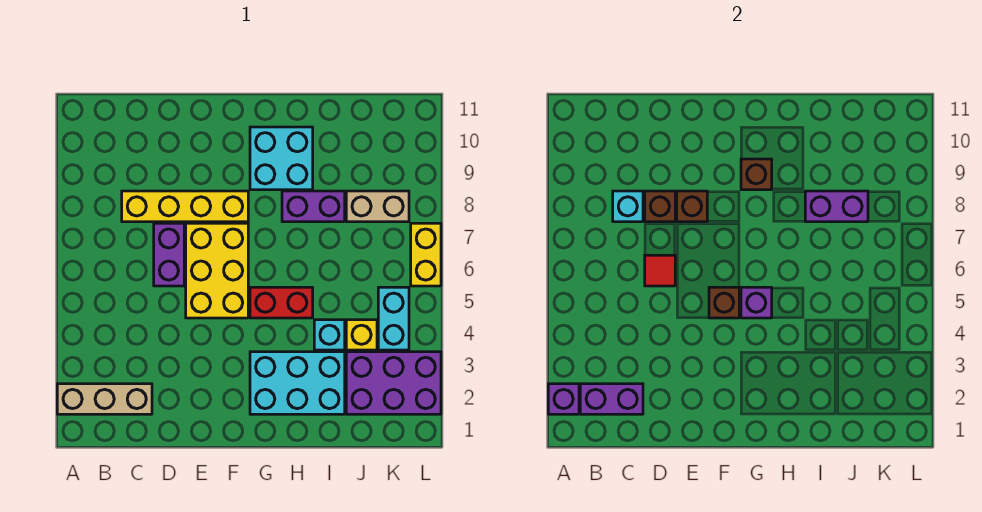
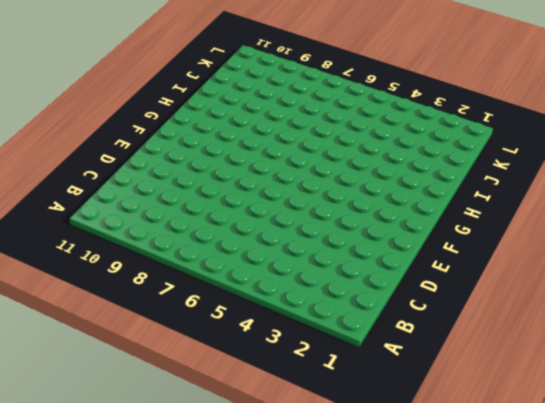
none -> tan 1x3 brick [57,384,152,414]
none -> yellow 1x4 brick [122,191,248,222]
none -> purple 1x2 brick [154,223,184,286]

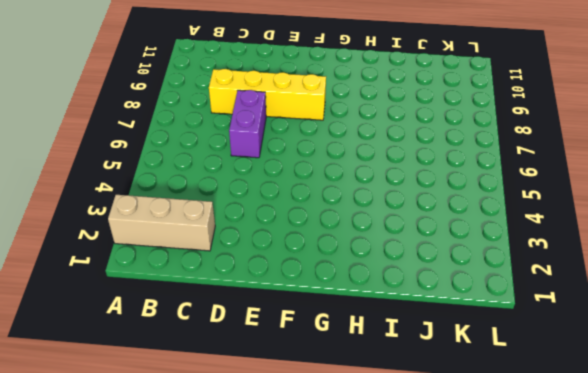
none -> yellow 2x3 brick [186,223,248,318]
none -> cyan 2x3 brick [250,352,345,414]
none -> red 1x2 brick [250,287,313,318]

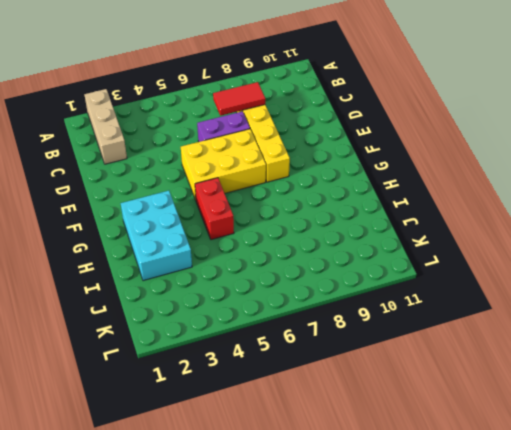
red 1x2 tile [213,82,265,116] -> cyan 1x1 brick [613,191,643,222]
none -> cyan 2x2 brick [250,127,313,190]
none -> purple 1x2 brick [282,191,345,222]
none -> cyan 1x1 brick [314,320,345,350]

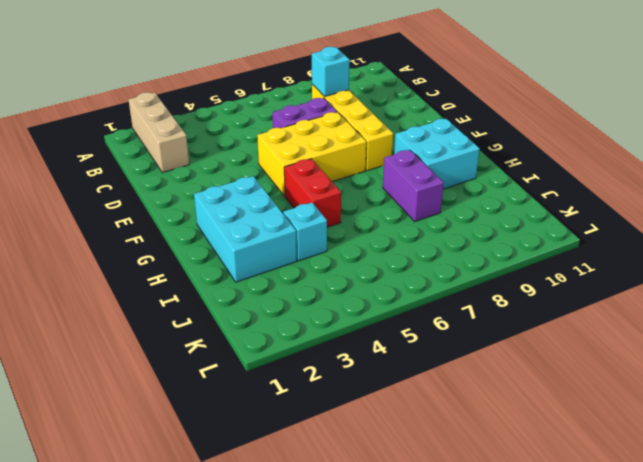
none -> purple 2x3 brick [346,352,441,414]
none -> yellow 1x1 brick [346,320,377,350]
none -> tan 1x2 brick [346,191,409,222]

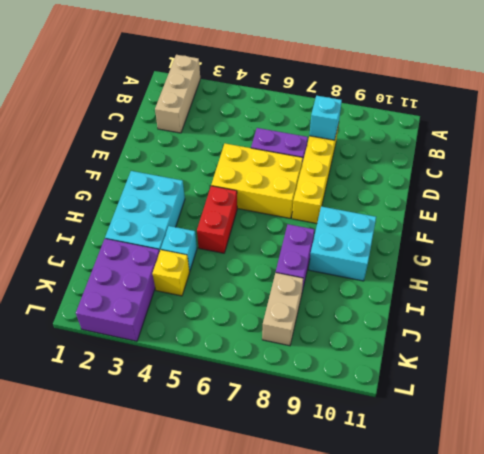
none -> cyan 1x2 brick [378,287,409,350]
none -> yellow 1x2 brick [411,223,441,286]
none -> purple 1x1 brick [548,384,579,414]

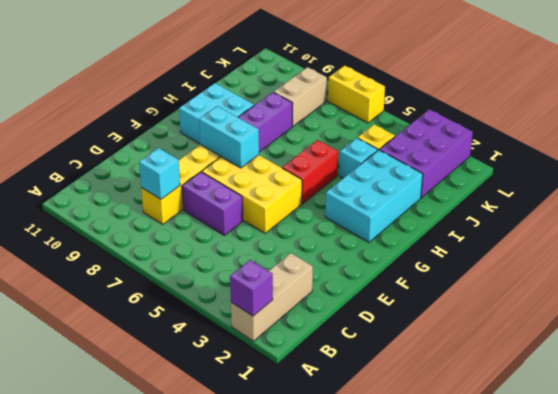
cyan 1x2 brick [199,106,259,168] -> cyan 1x2 brick moved to [378,287,409,350]
none -> purple 1x2 brick [580,384,643,414]
none -> red 1x1 tile [645,255,675,286]
none -> brown 1x1 brick [645,191,675,222]

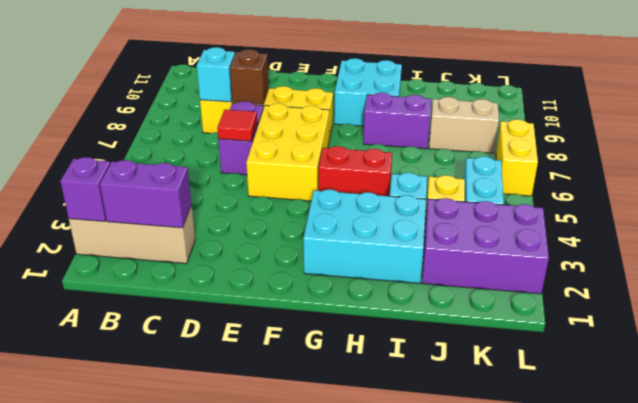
none -> brown 1x1 brick [677,191,707,222]
none -> brown 1x1 brick [709,287,739,318]
none -> purple 1x1 brick [741,287,772,318]

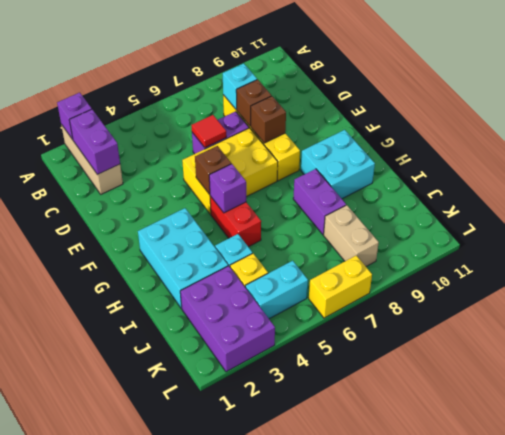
none -> brown 1x1 brick [741,159,772,190]
none -> purple 1x2 brick [805,191,868,222]

